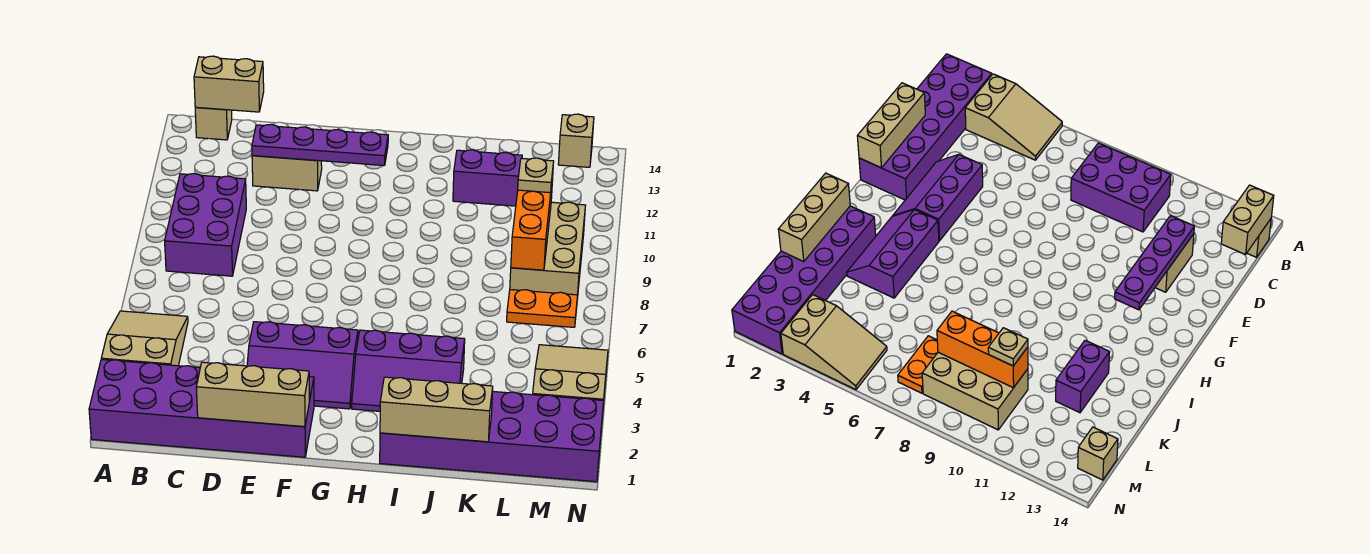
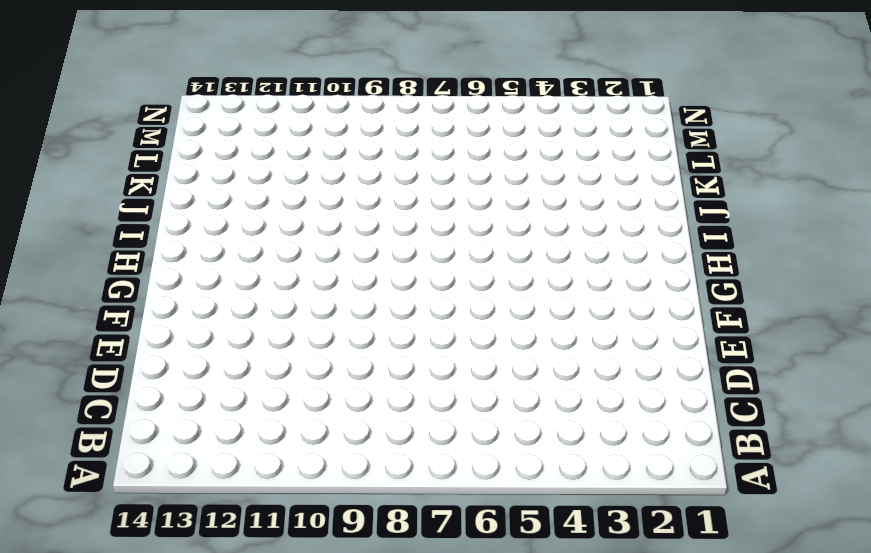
none -> purple 2x6 brick [89,360,314,457]
none -> tan 2x3 slope [101,311,188,366]
none -> purple 2x3 brick [165,174,246,276]

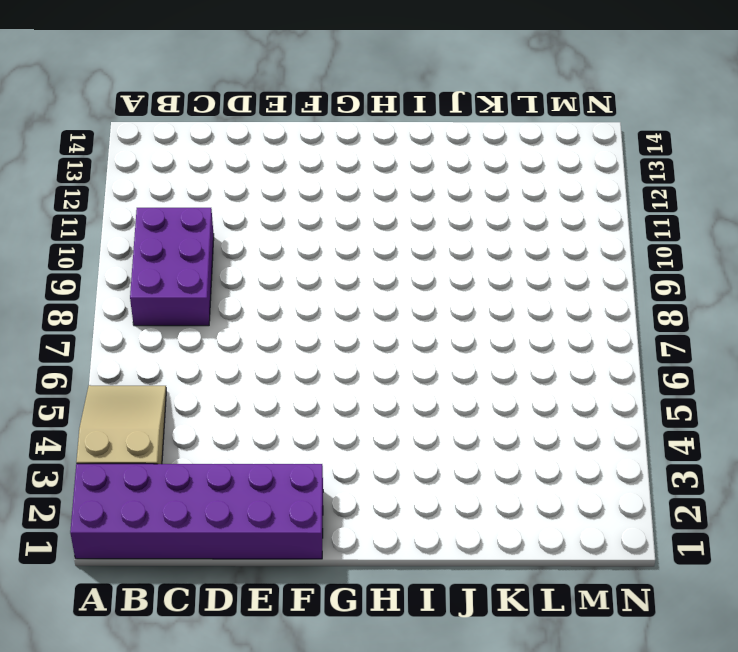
none -> tan 1x1 brick [195,107,232,140]
none -> tan 1x2 brick [252,156,322,191]
none -> purple 2x3 slope [247,322,358,409]

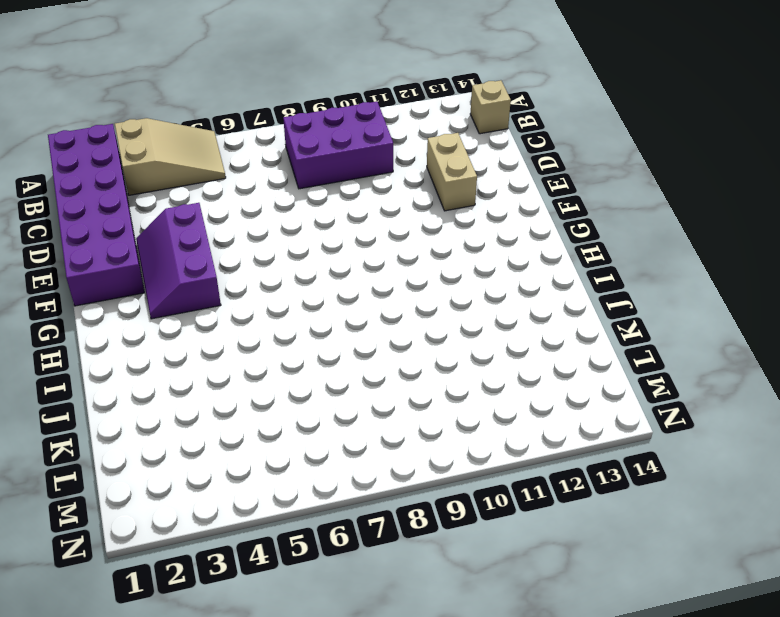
none -> purple 2x3 slope [352,330,465,411]
none -> purple 2x6 brick [380,392,604,482]
none -> purple 1x2 brick [453,150,522,206]

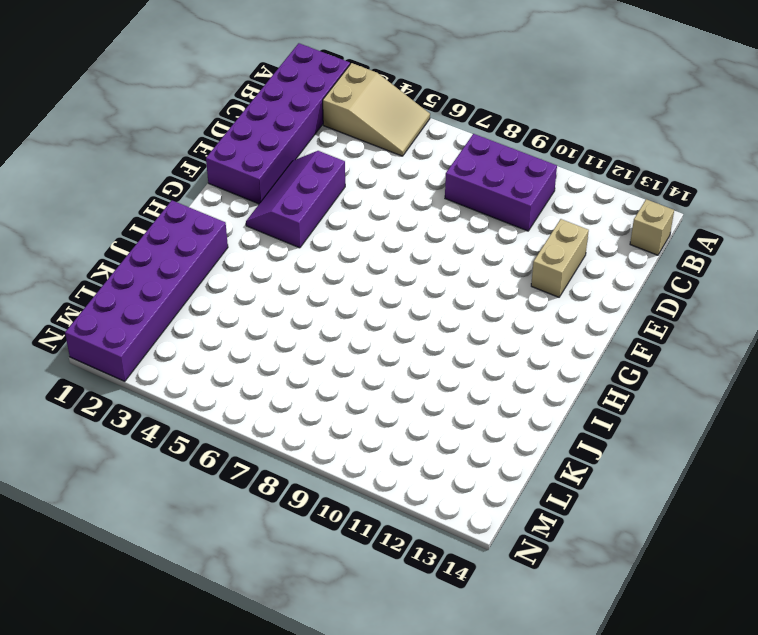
none -> purple 2x3 slope [352,330,465,411]
none -> purple 1x2 brick [453,150,522,206]
none -> orange 1x2 plate [507,290,578,327]

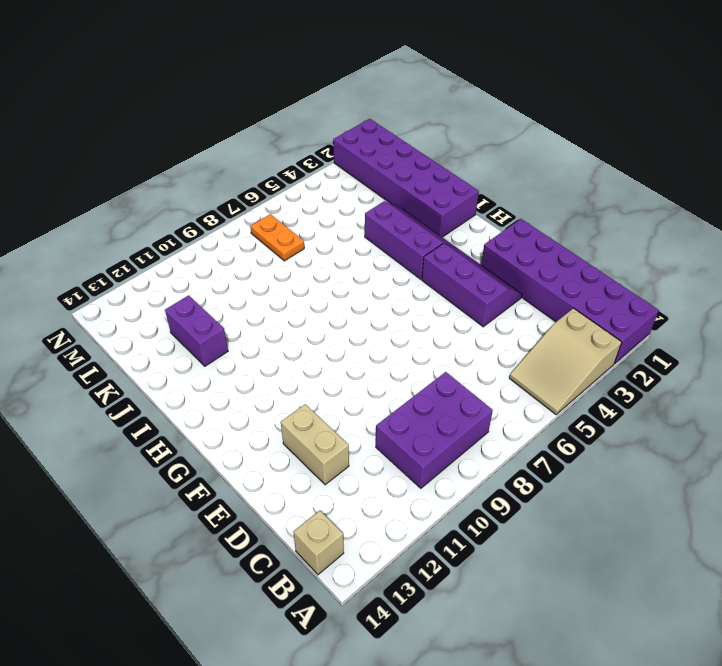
none -> tan 2x3 brick [510,202,585,299]
none -> tan 2x3 slope [533,345,608,417]
none -> tan 1x1 brick [558,114,594,167]

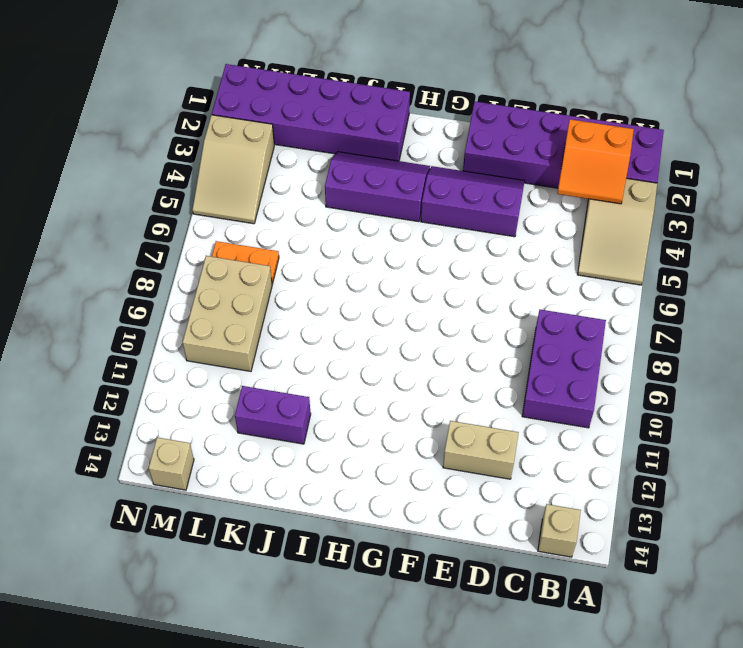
orange 2x2 slope [557,119,634,204] -> none
none -> tan 1x2 brick [194,56,264,112]
none -> tan 1x3 brick [196,362,309,427]
none -> purple 1x4 plate [252,124,388,166]

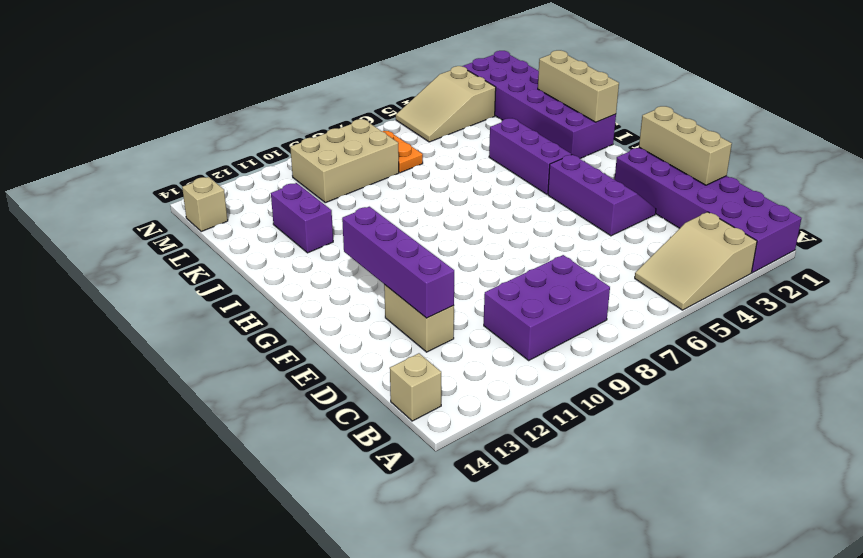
purple 1x4 brick [342,207,454,318] -> purple 1x4 plate [252,124,388,166]
none -> tan 1x2 brick [194,56,264,112]
none -> orange 1x3 brick [511,177,553,270]
none -> tan 1x1 plate [518,158,554,193]

